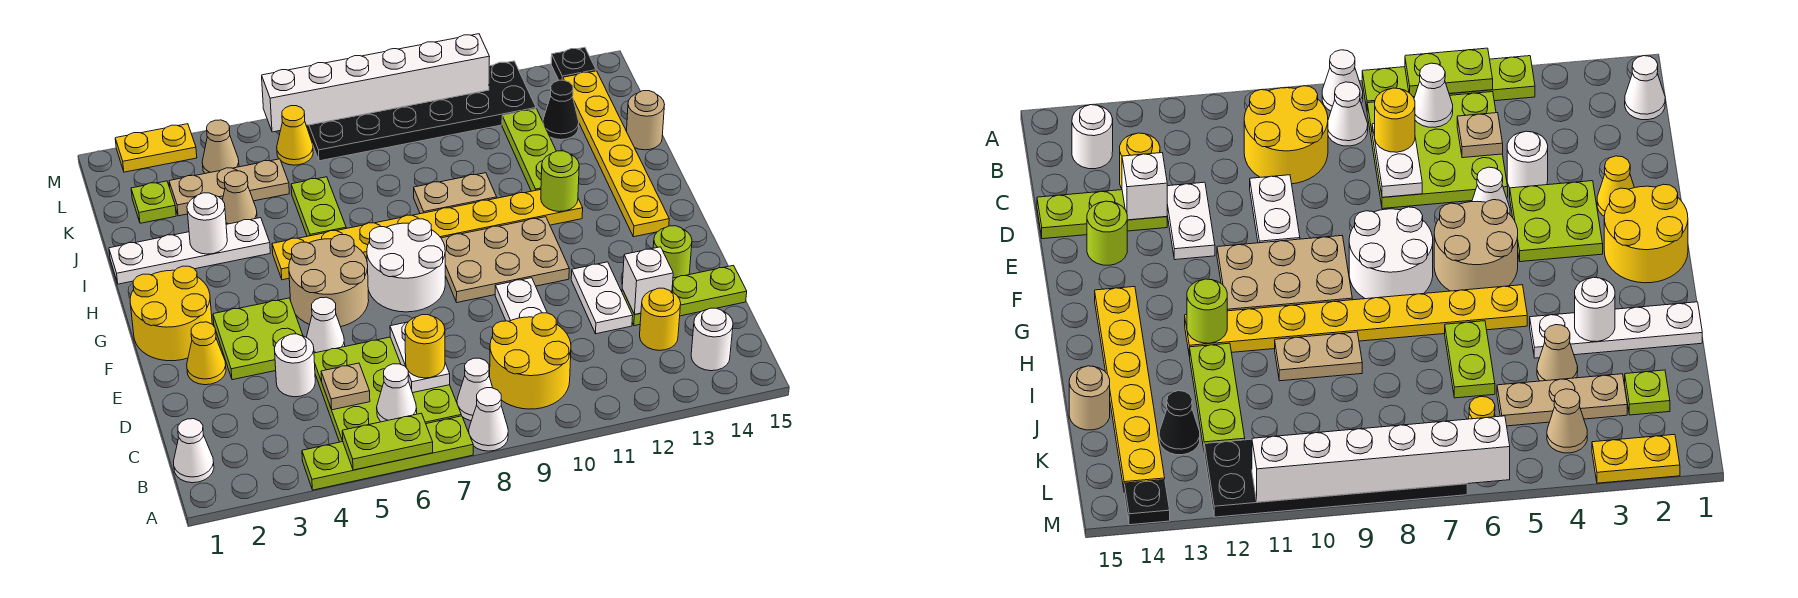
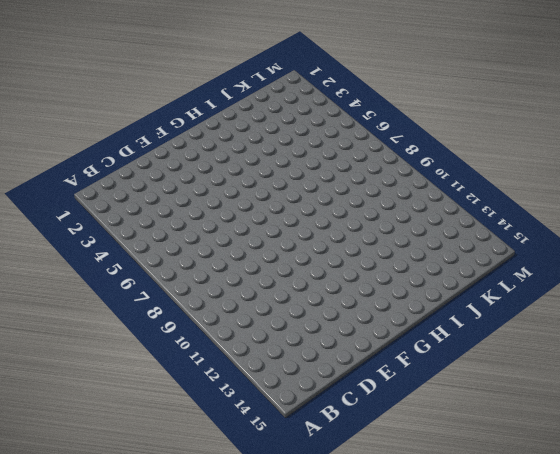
none -> lime 1x4 plate [302,416,473,490]
none -> white 1x1 cone [469,388,508,451]
none -> white 1x1 cone [173,419,214,483]
none -> lime 3x3 plate [314,337,461,442]

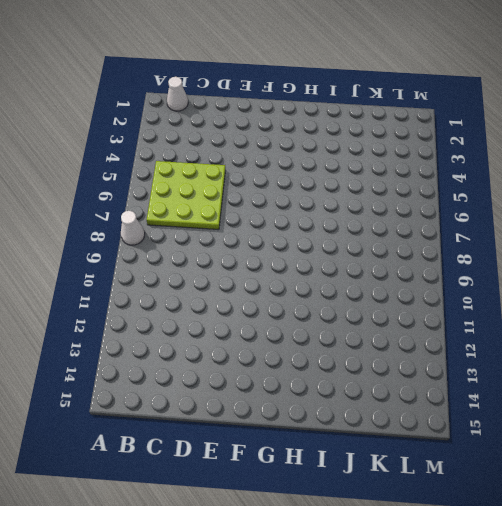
none -> lime 1x4 plate [302,416,473,490]
none -> white 1x1 cone [457,358,493,421]
none -> yellow 2x2 round brick [490,313,571,409]
none -> white 1x1 round brick [691,308,733,371]

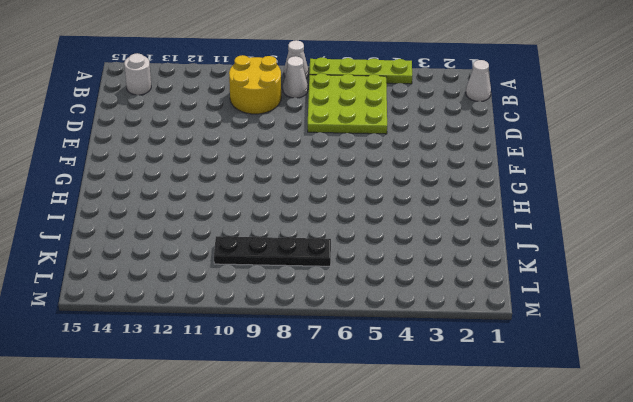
black 1x4 plate [214,236,331,266] -> none
none -> yellow 1x1 round brick [640,288,681,350]
none -> white 1x1 round brick [274,334,315,397]
none -> white 1x2 plate [495,278,547,321]
none -> white 1x2 plate [571,262,633,334]

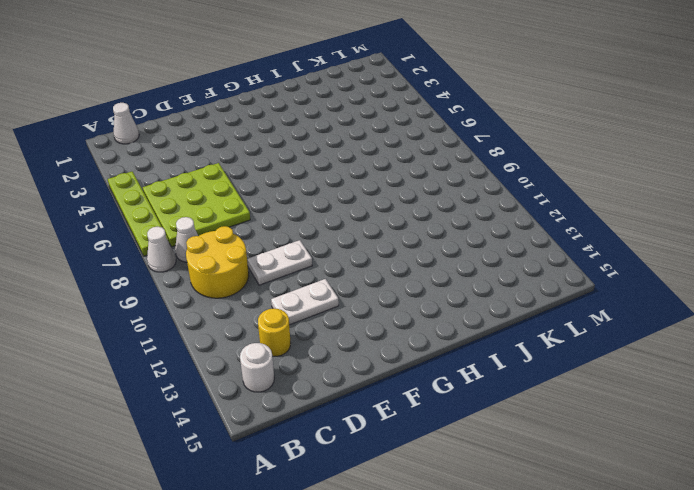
none -> white 1x1 round brick [274,334,315,397]
none -> lime 1x3 plate [622,265,747,326]
none -> yellow 1x1 cone [187,322,226,385]
none -> lime 2x2 plate [213,298,303,380]

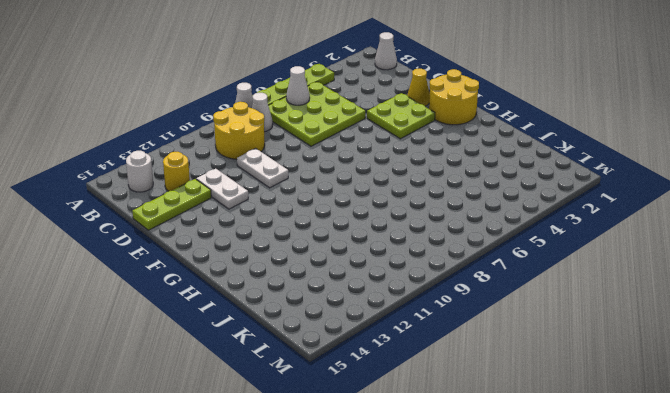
none -> white 1x1 round brick [274,334,315,397]
none -> white 1x1 cone [306,297,345,353]
none -> lime 1x1 round brick [653,226,692,278]
none -> tan 2x2 round brick [289,235,369,327]

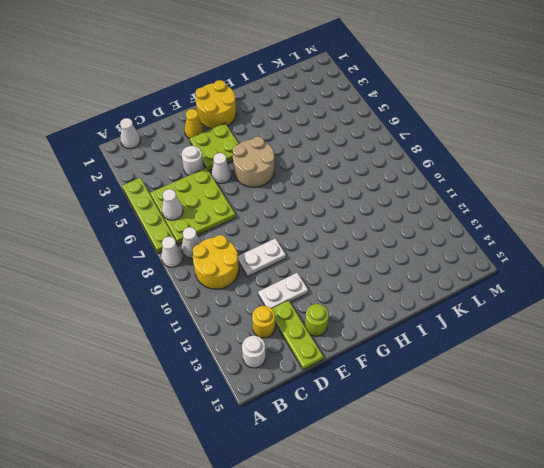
none -> white 2x2 round brick [367,219,445,312]
none -> tan 2x3 plate [441,217,569,302]
none -> yellow 1x6 plate [563,71,669,237]
none -> yellow 1x8 plate [272,190,583,280]

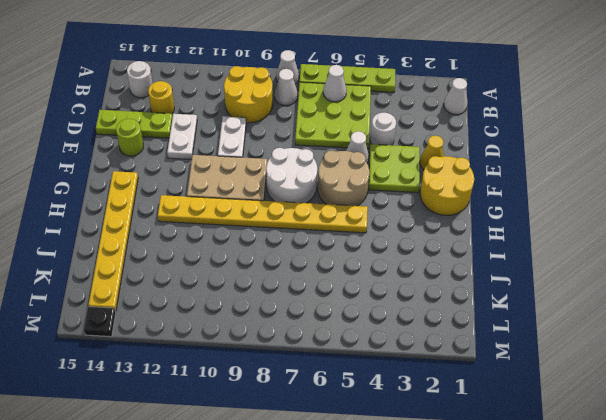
none -> white 1x4 plate [109,218,270,284]
none -> lime 1x2 plate [291,177,346,236]
none -> tan 1x2 plate [414,173,497,214]
none -> lime 1x3 plate [502,109,556,191]

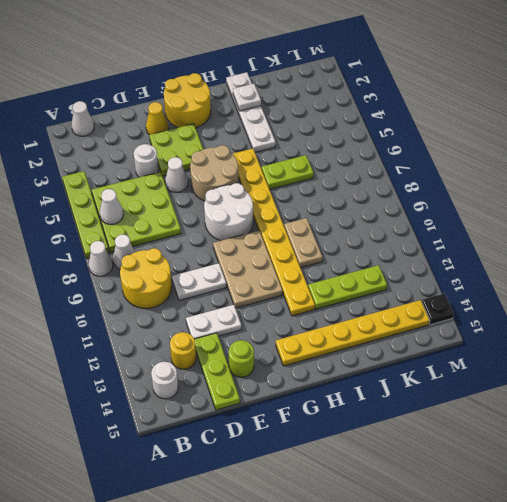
white 1x1 plate [233,84,261,111] -> none
none -> tan 1x1 cone [223,171,257,224]
none -> tan 1x1 round brick [627,91,665,150]
none -> lime 1x1 plate [131,181,176,223]
none -> tan 1x3 plate [169,159,289,216]

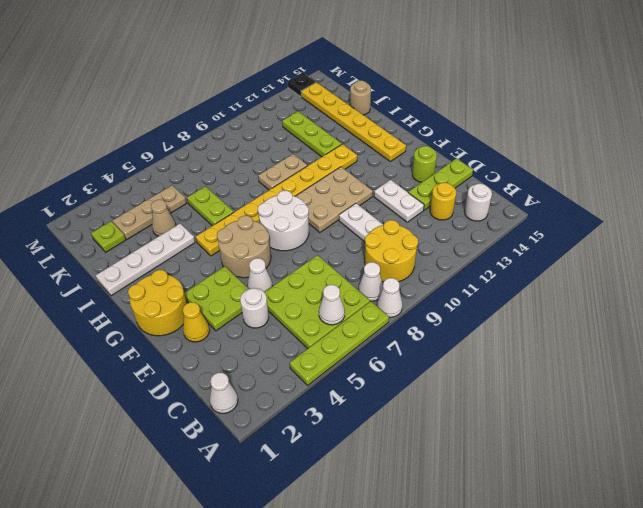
none -> black 1x1 cone [543,80,579,140]
none -> tan 1x1 cone [202,120,239,173]
none -> yellow 1x1 cone [277,106,313,165]
none -> black 2x6 plate [306,61,536,161]

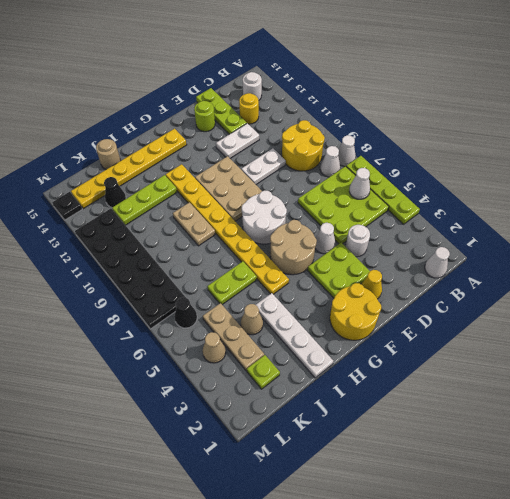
black 1x1 cone [174,297,197,328] -> yellow 1x1 cone [277,106,313,165]
none -> yellow 1x2 plate [115,124,197,172]
none -> lime 1x2 plate [342,413,433,470]
none -> tan 1x1 plate [321,363,370,410]
none -> white 1x2 plate [390,322,450,393]

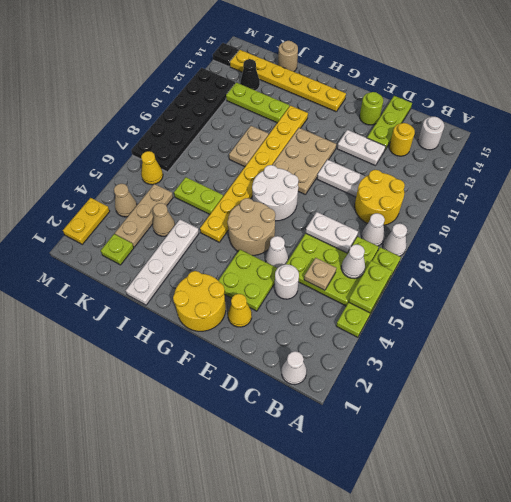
none -> white 1x1 brick [622,247,673,315]
none -> lime 1x1 round brick [541,151,579,212]
none -> white 1x1 round brick [187,193,227,254]
none -> white 1x6 brick [262,34,490,132]

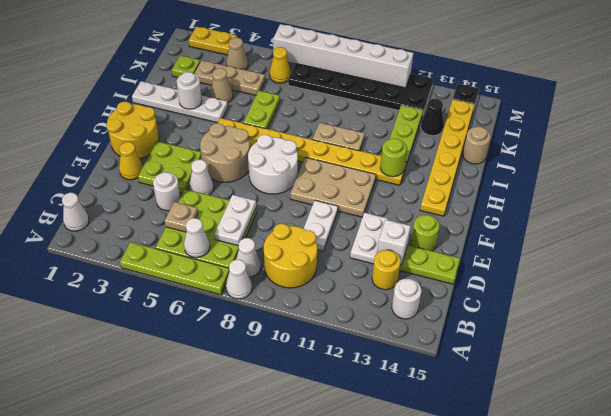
none -> lime 1x2 plate [342,413,433,470]
none -> yellow 1x1 round brick [405,315,445,378]

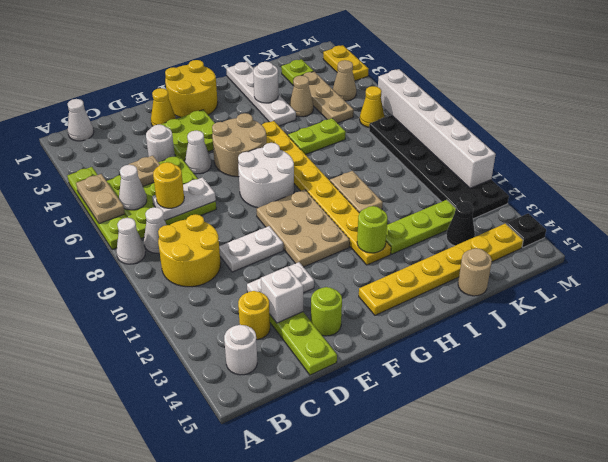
tan 1x2 plate [76,174,125,224] -> lime 1x2 plate [342,413,433,470]

